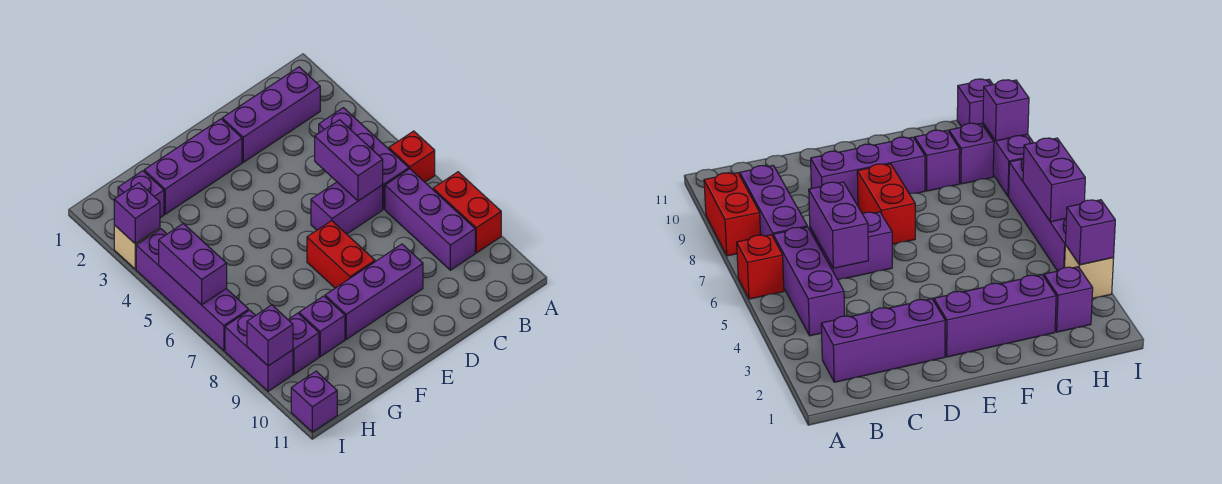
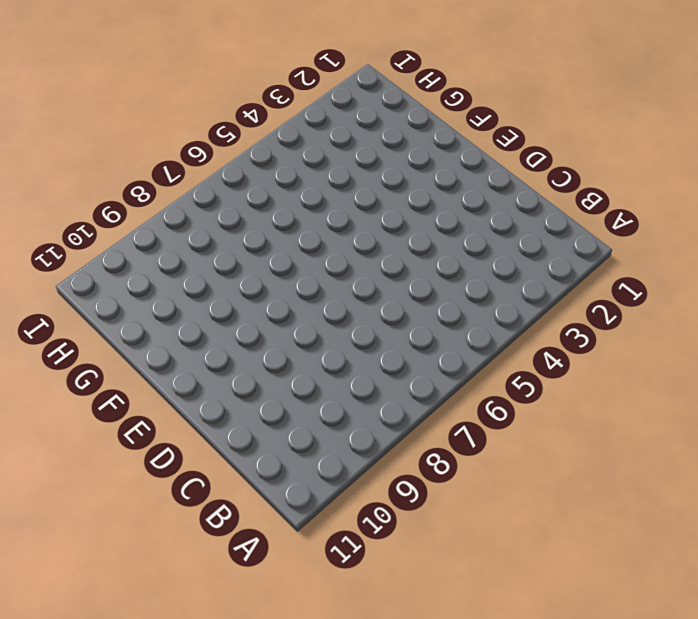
none -> red 1x1 brick [389,131,435,182]
none -> red 1x2 brick [433,172,501,253]
none -> purple 1x3 brick [222,67,320,162]

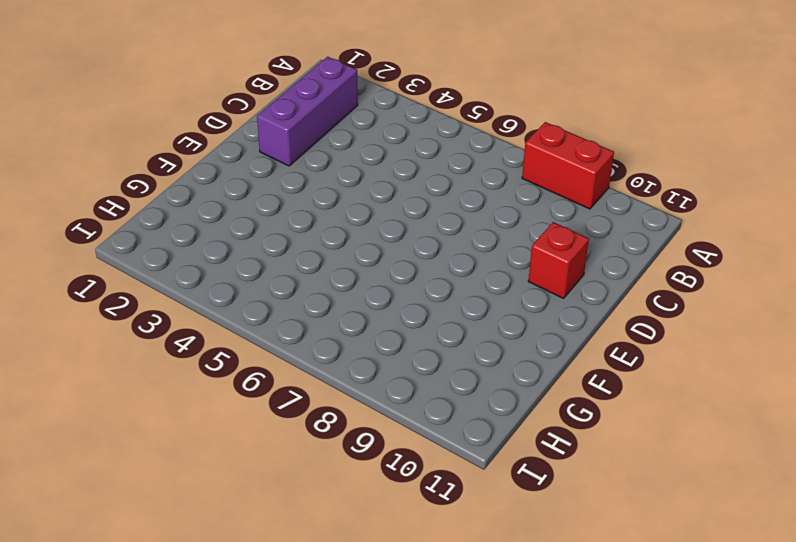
red 1x1 brick [528,222,589,298] -> red 1x1 brick moved to [389,131,435,182]
none -> purple 1x3 brick [319,108,409,209]
none -> purple 1x3 brick [385,169,475,270]
none -> purple 1x2 brick [311,182,383,234]

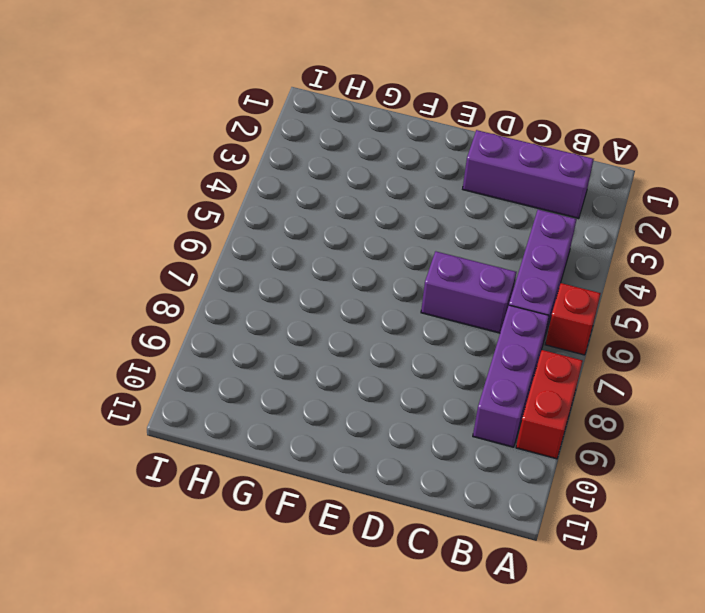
none -> purple 1x3 brick [325,244,423,339]
none -> purple 1x3 brick [144,119,242,214]
none -> red 1x2 brick [307,221,375,288]

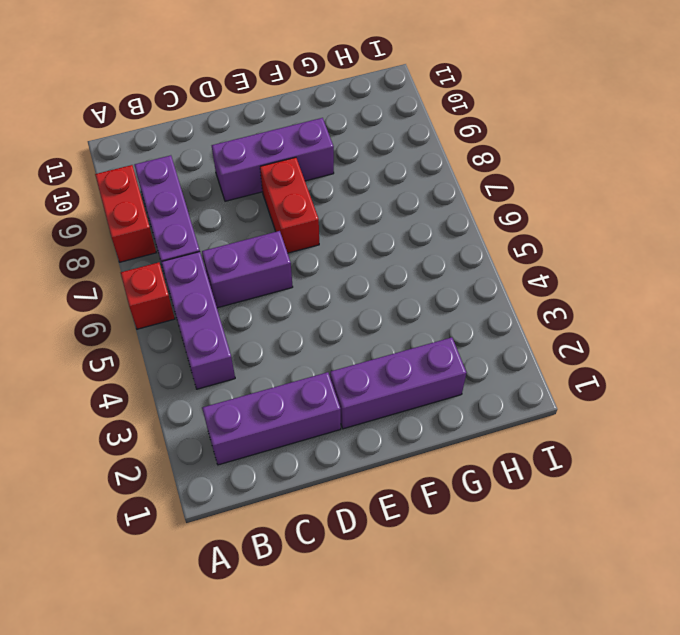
none -> purple 1x1 brick [299,296,345,357]
none -> purple 1x1 brick [118,171,164,218]
none -> purple 1x1 brick [288,313,319,374]

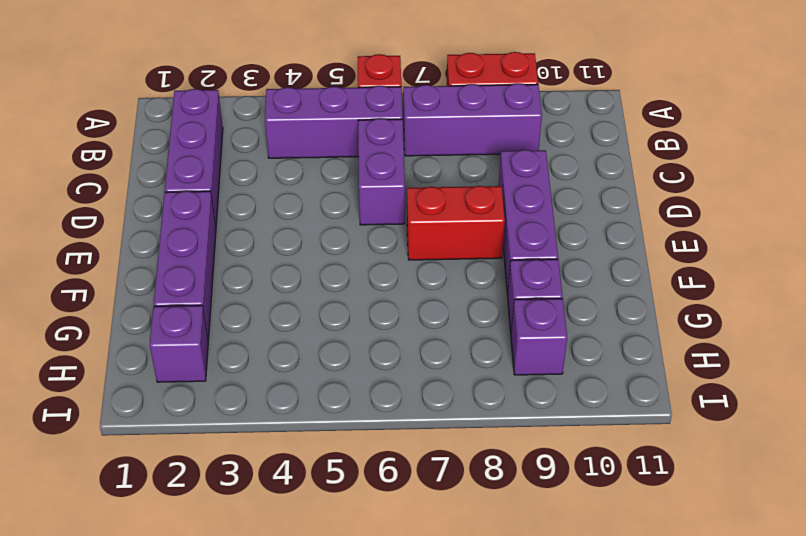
none -> tan 1x1 brick [114,225,160,269]
none -> purple 1x4 brick [136,229,249,351]
none -> purple 1x2 brick [225,310,293,391]

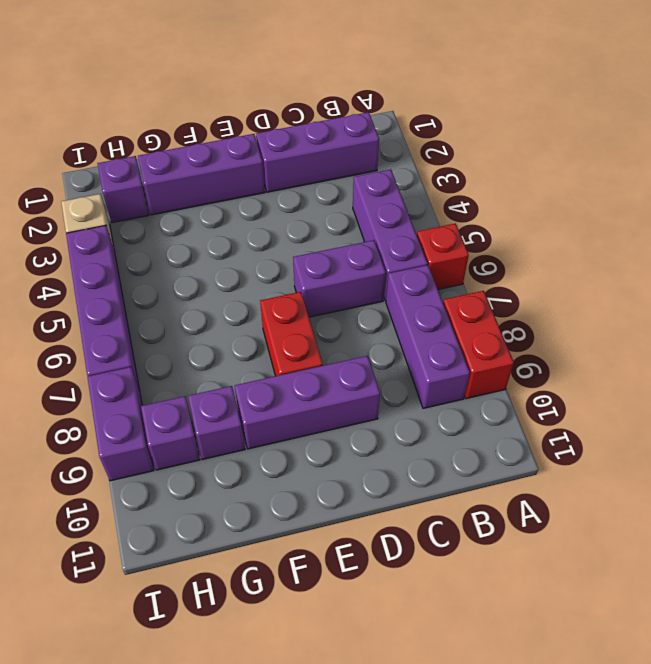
none -> purple 1x1 brick [291,371,337,432]
none -> purple 1x2 brick [315,120,383,201]
none -> purple 1x1 brick [114,183,160,244]

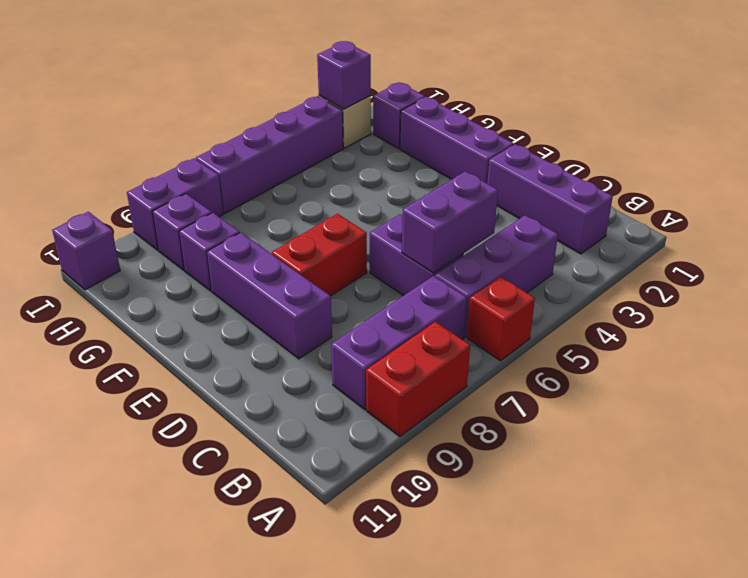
none -> purple 1x2 brick [159,224,227,305]
none -> purple 1x1 brick [247,305,293,366]

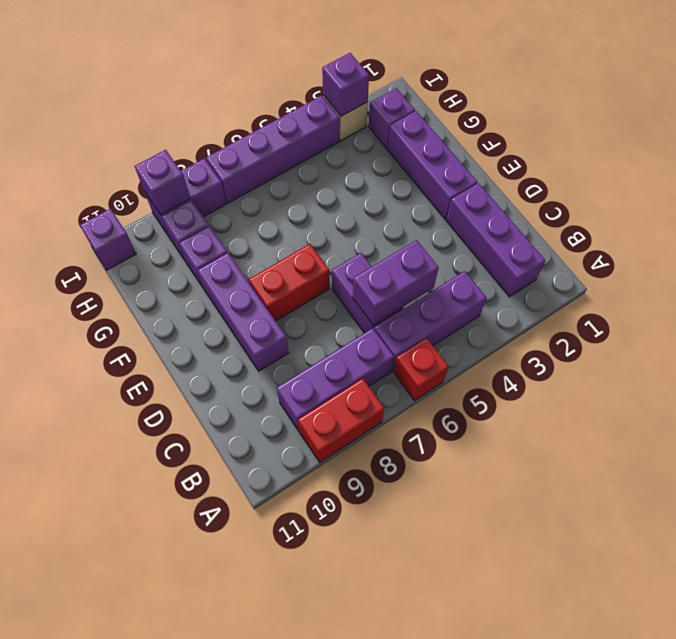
none -> purple 1x2 brick [159,224,227,305]

